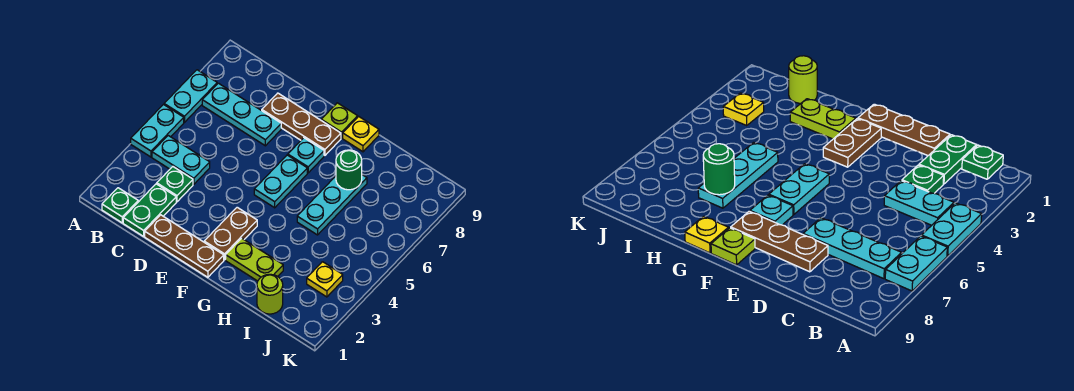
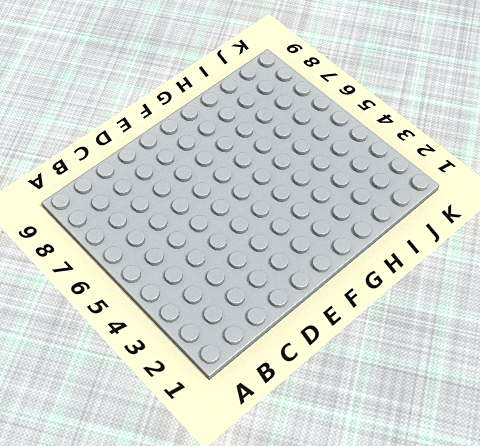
none -> cyan 1x2 plate [131,105,184,157]
none -> cyan 1x2 plate [164,70,217,122]
none -> green 1x1 plate [102,188,138,223]

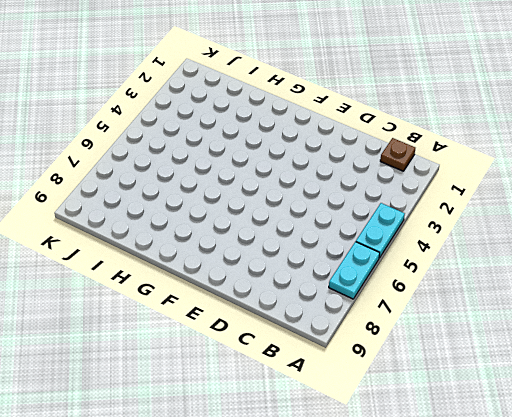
brown 1x1 plate [380,138,415,171] -> green 1x1 plate [102,188,138,223]
none -> cyan 1x2 plate [152,136,210,184]
none -> cyan 1x3 plate [202,83,281,146]
none -> green 1x2 plate [123,184,176,236]

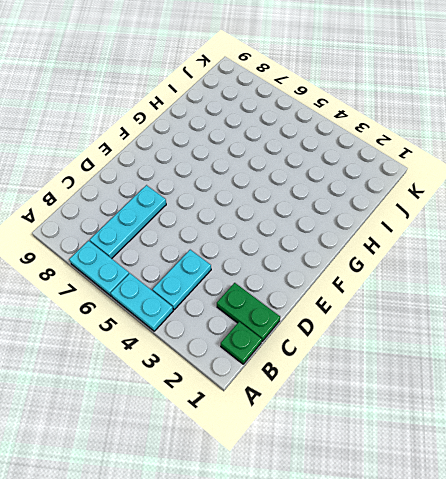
none -> green 1x1 plate [157,167,193,202]
none -> brown 1x3 plate [145,215,224,277]
none -> brown 1x3 plate [262,93,341,155]

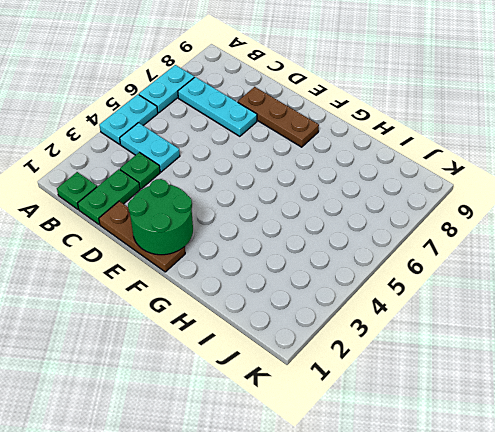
green 2x2 round brick [128,179,193,255] -> none
none -> brown 1x2 plate [204,207,257,260]
none -> cyan 1x2 plate [254,155,307,208]
none -> cyan 1x1 plate [288,138,324,173]

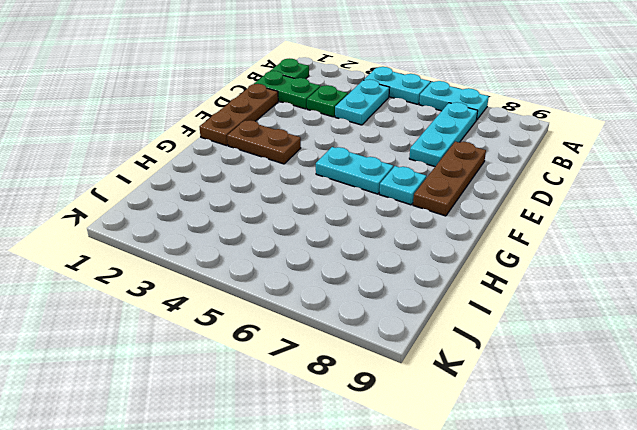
none -> lime 1x1 plate [321,103,358,138]
none -> lime 1x2 plate [226,238,283,281]
none -> yellow 1x1 plate [343,116,379,152]

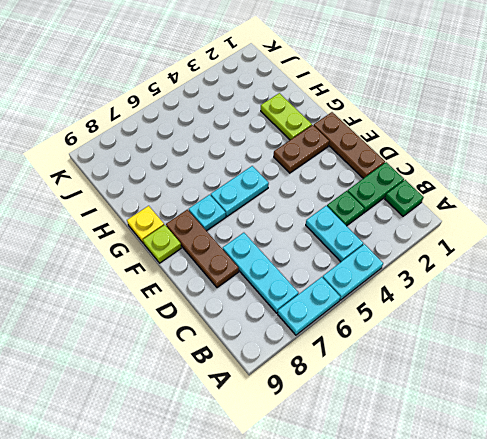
none -> cyan 1x3 plate [297,175,367,235]
none -> lime 1x1 round brick [257,274,283,314]
none -> yellow 1x1 plate [307,262,343,297]

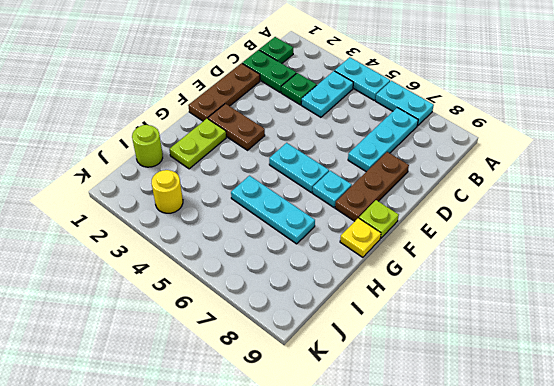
yellow 1x1 round brick [152,170,183,213] -> yellow 1x1 plate [307,262,343,297]
none -> green 1x1 round brick [336,150,362,190]

